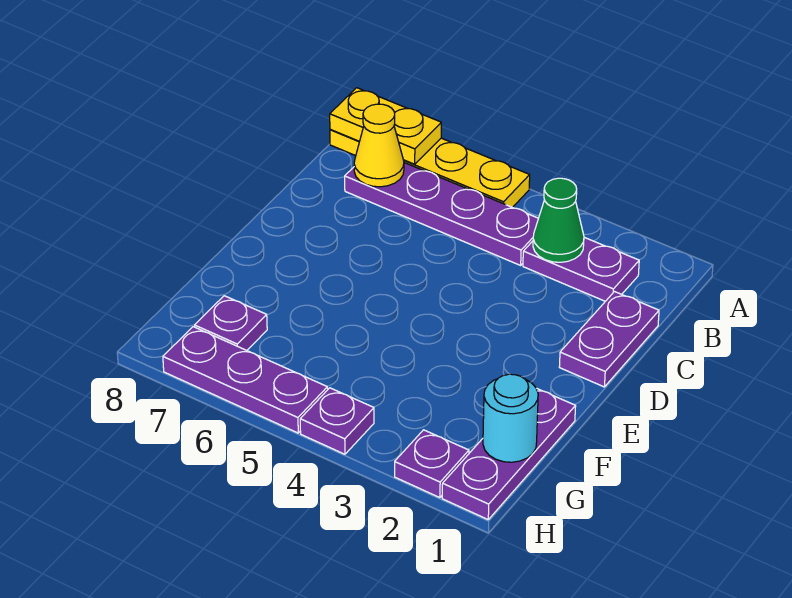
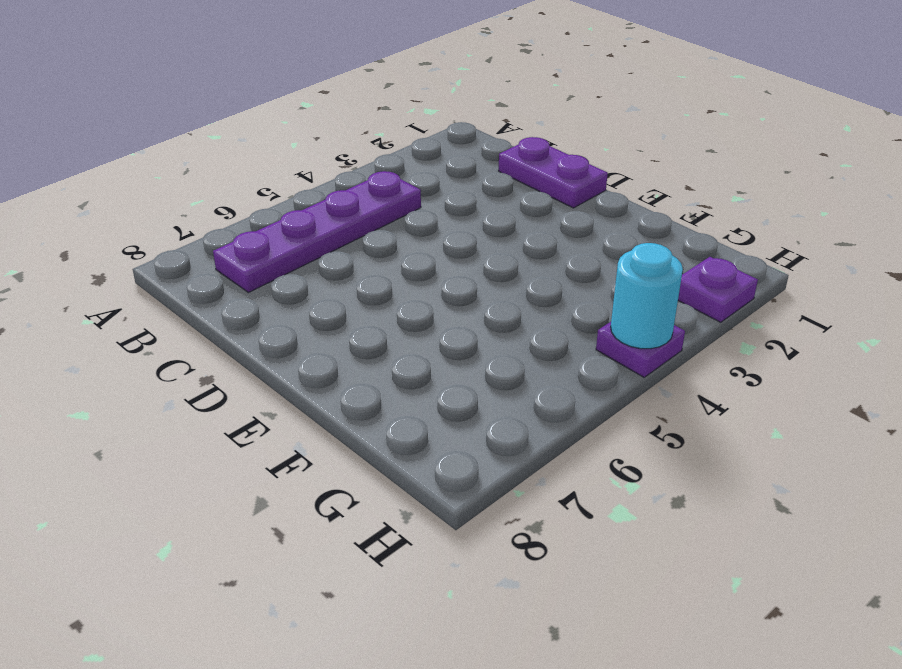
cyan 1x1 round brick [611,243,683,349] -> cyan 1x1 round brick moved to [483,374,538,462]
none -> yellow 1x4 plate [330,129,530,208]
none -> purple 1x2 plate [523,237,639,301]
none -> purple 1x3 plate [442,388,576,519]

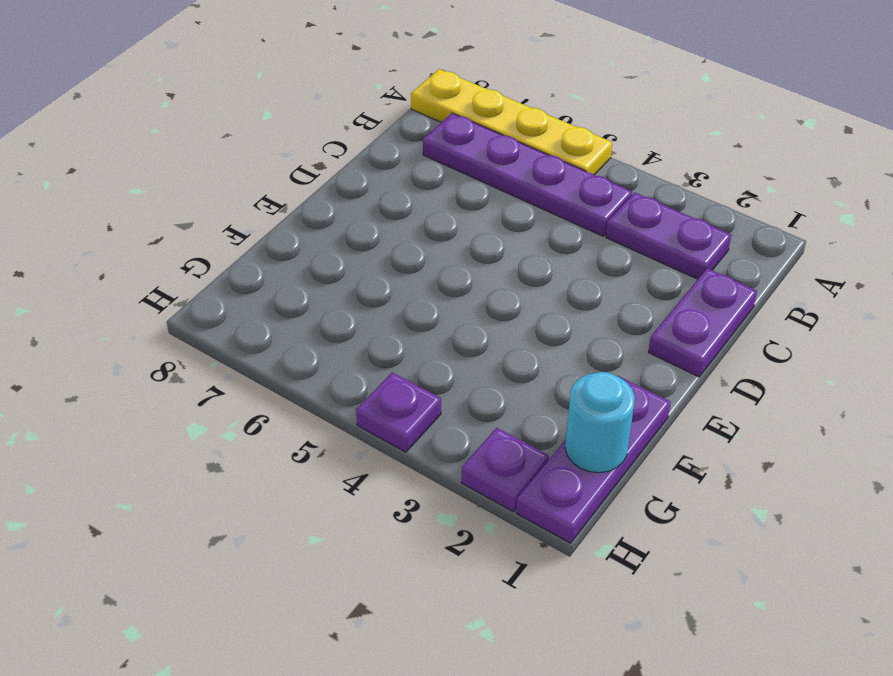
none -> purple 1x1 plate [195,296,267,350]
none -> purple 1x3 plate [163,327,328,433]
none -> yellow 1x2 plate [330,88,441,164]

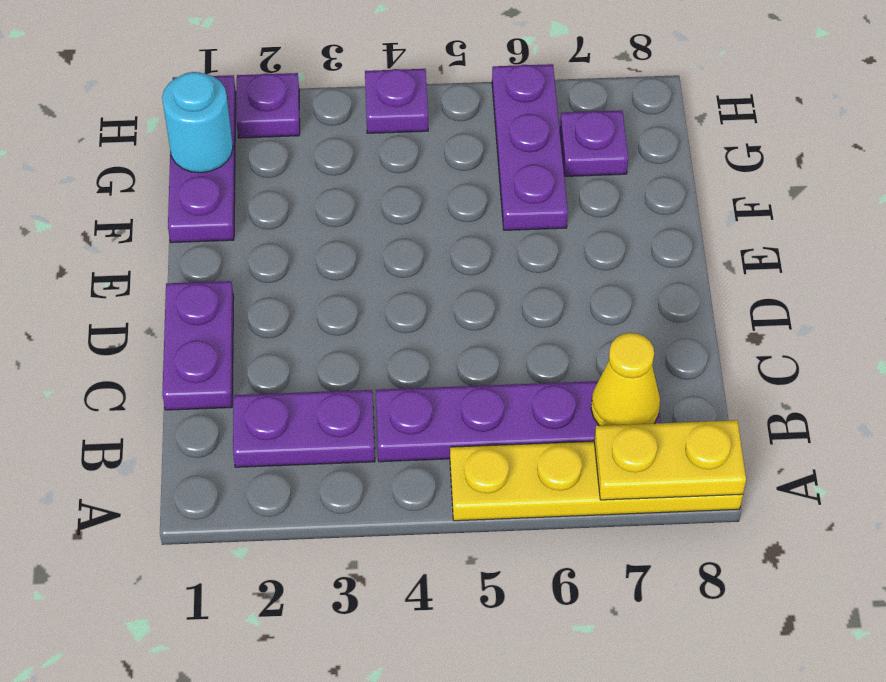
purple 1x3 plate [492,64,568,230] -> purple 1x3 plate turned to [163,327,328,433]
none -> green 1x1 cone [533,178,584,262]

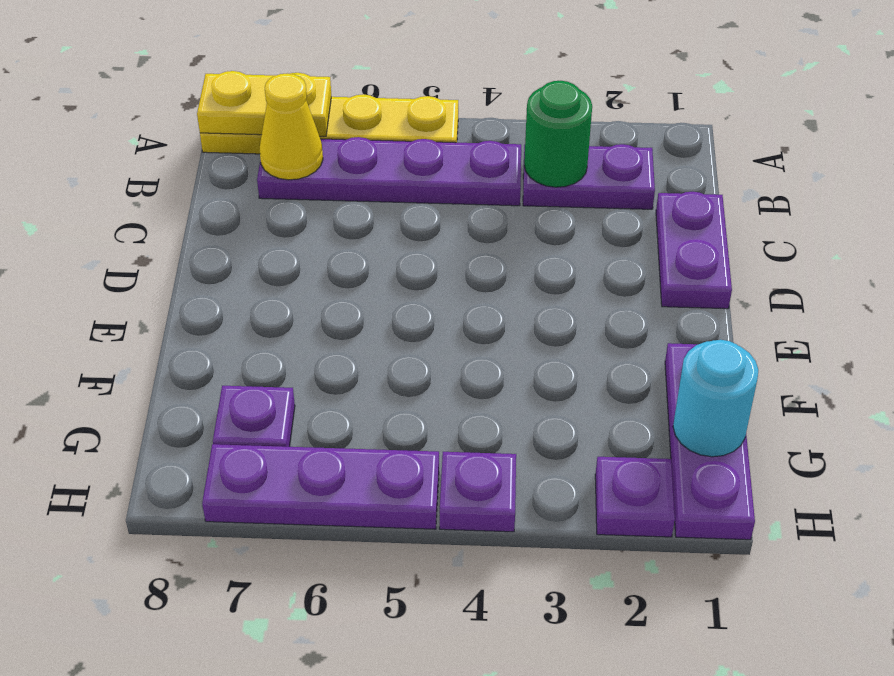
green 1x1 round brick [524,81,592,187] -> green 1x1 cone [533,178,584,262]

